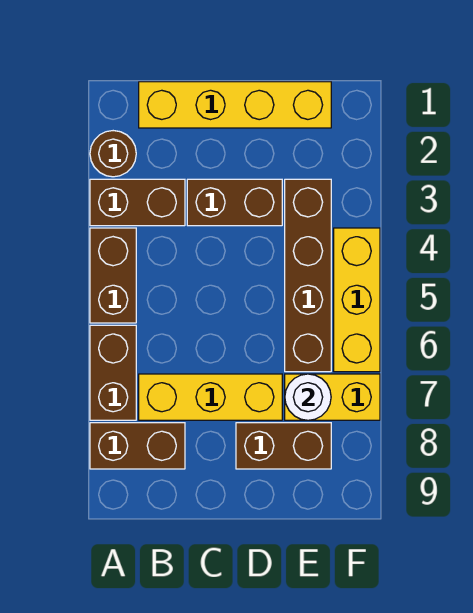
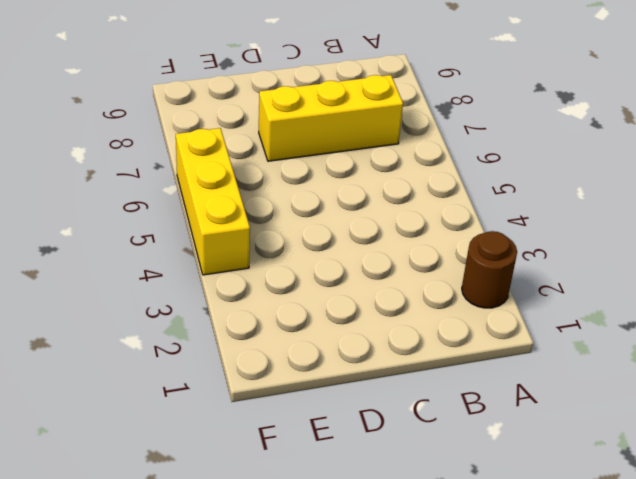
none -> brown 1x2 brick [90,179,185,226]
none -> brown 1x2 brick [90,228,136,323]
none -> brown 1x2 brick [90,325,136,420]

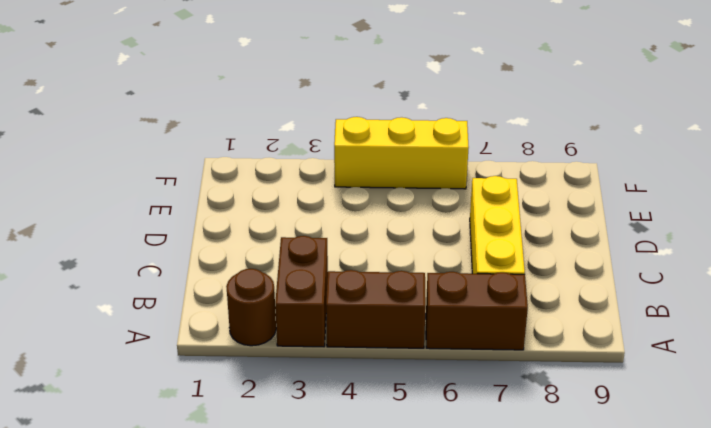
none -> brown 1x2 brick [90,423,185,469]
none -> yellow 1x4 brick [139,82,331,128]
none -> brown 1x2 brick [187,179,282,226]

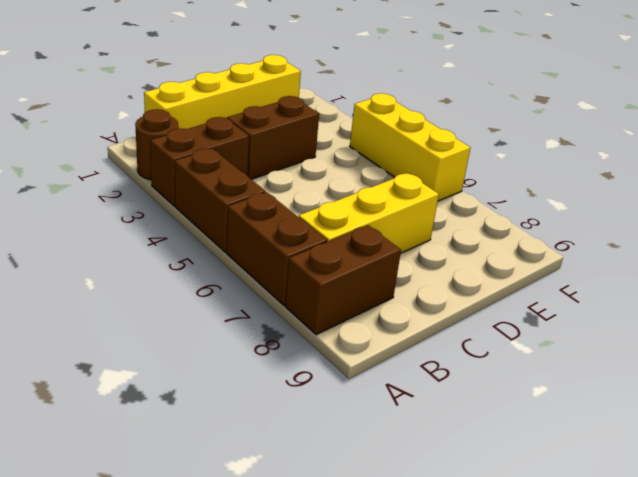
none -> brown 1x2 brick [236,423,331,469]
none -> brown 1x4 brick [285,179,331,372]
none -> yellow 1x2 brick [285,374,380,420]

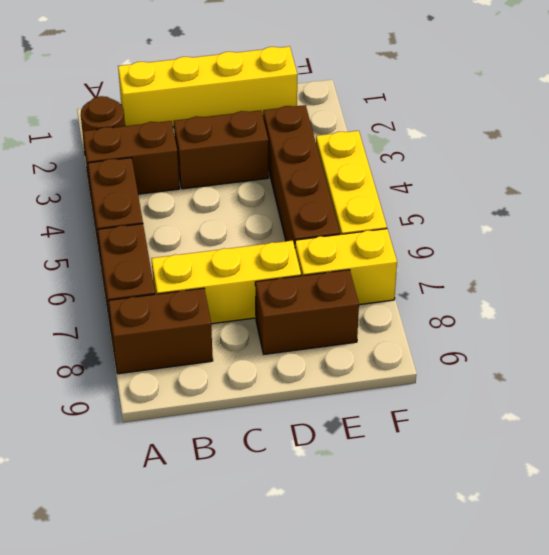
none -> white 1x1 round brick [285,374,331,420]

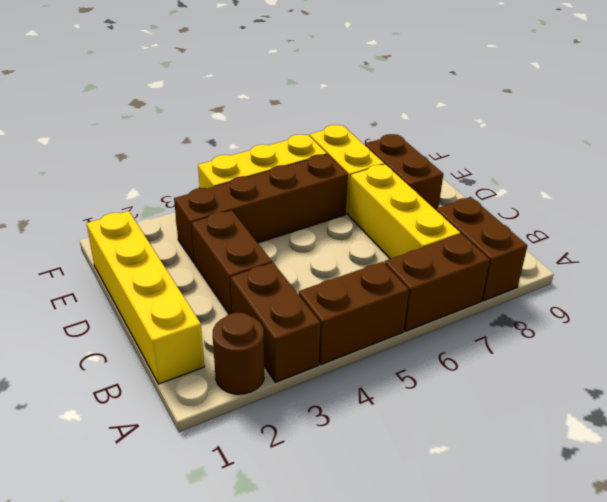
none -> white 1x1 round brick [285,374,331,420]

